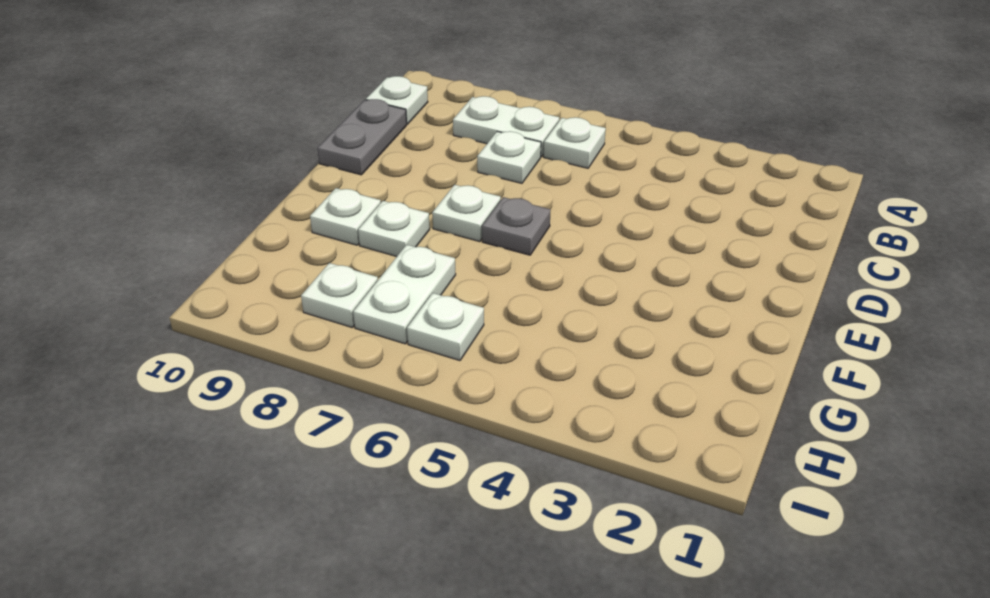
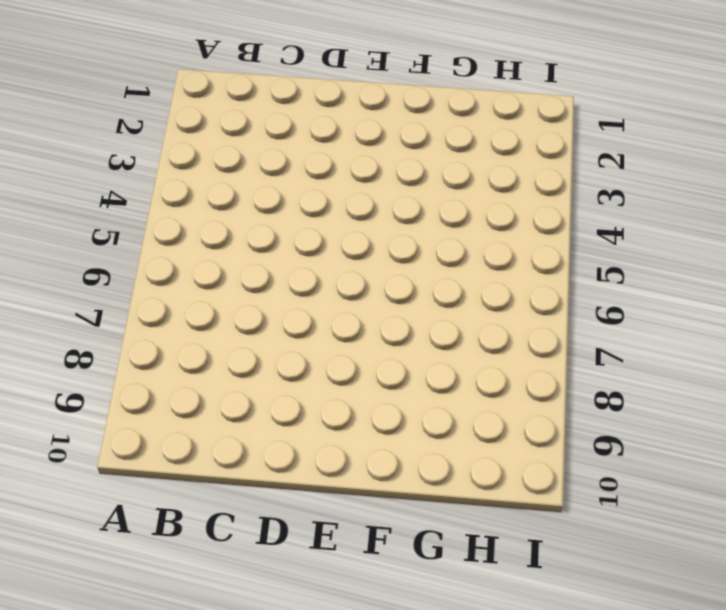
none -> white 1x1 plate [544,117,606,168]
none -> white 1x2 plate [453,96,559,157]
none -> white 1x1 plate [366,76,428,124]

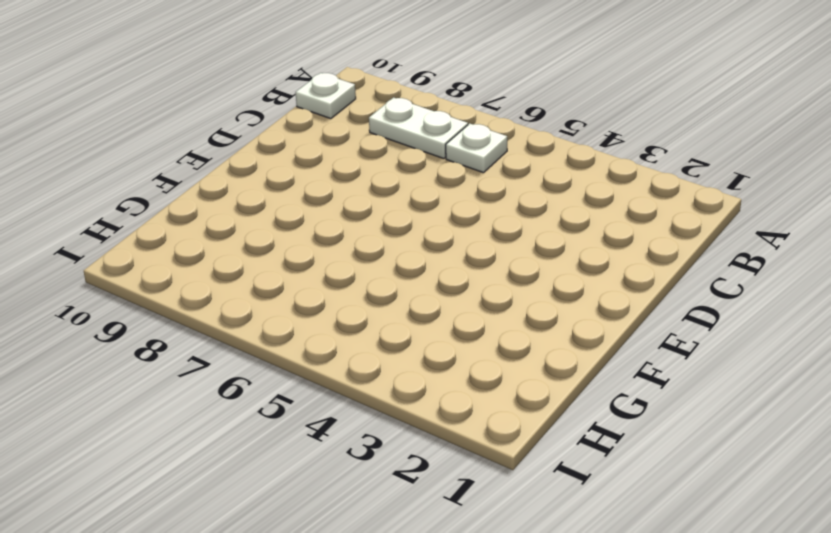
none -> white 1x1 plate [477,131,541,183]
none -> grey 1x2 plate [318,99,407,175]
none -> grey 1x1 plate [482,197,550,255]

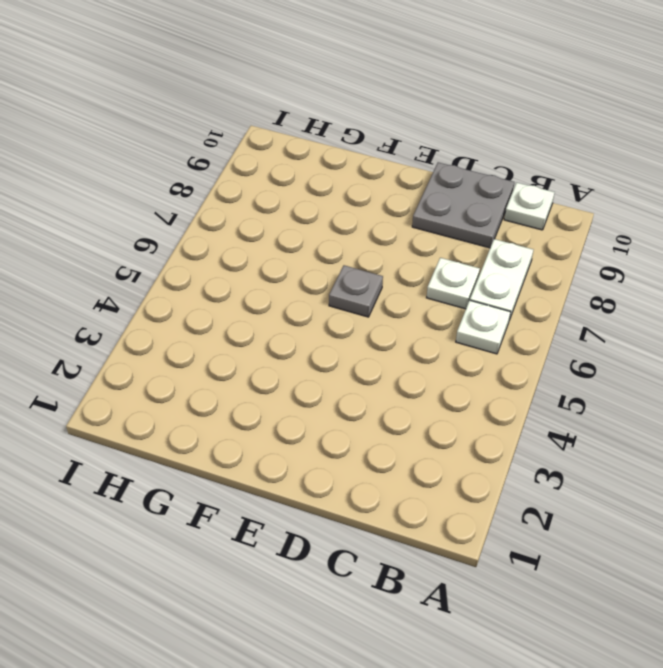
grey 2x2 plate [412,162,514,248] -> grey 1x2 plate [318,99,407,175]
none -> white 1x1 plate [432,185,501,242]
none -> white 1x1 plate [358,201,430,257]
none -> white 1x1 plate [310,188,381,245]

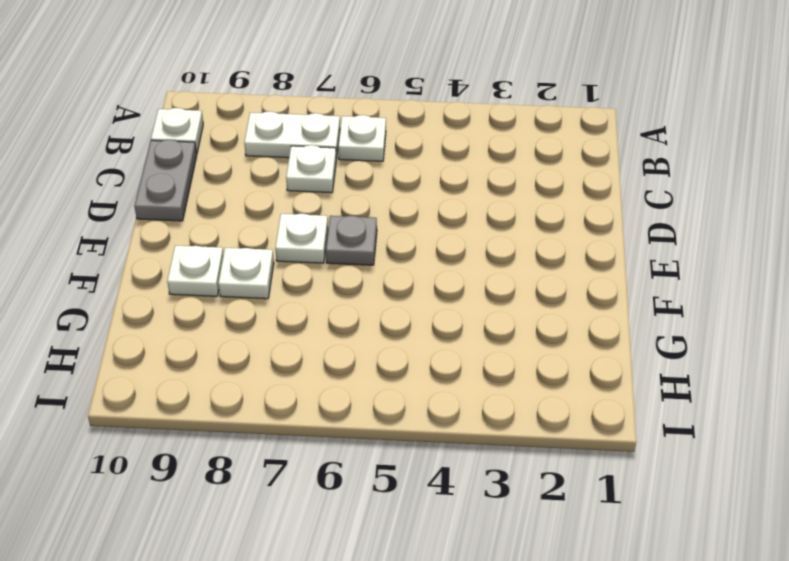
none -> white 1x2 plate [353,245,456,344]
none -> white 1x1 plate [407,293,484,361]
none -> white 1x1 plate [301,263,378,327]

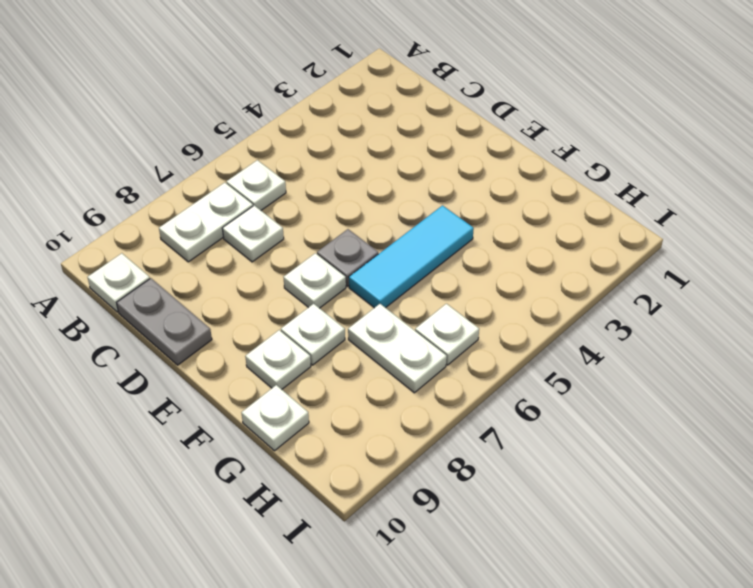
cyan 1x3 tile [349,205,474,308] -> none
white 1x1 plate [242,385,309,451] -> white 1x1 plate moved to [301,263,378,327]

